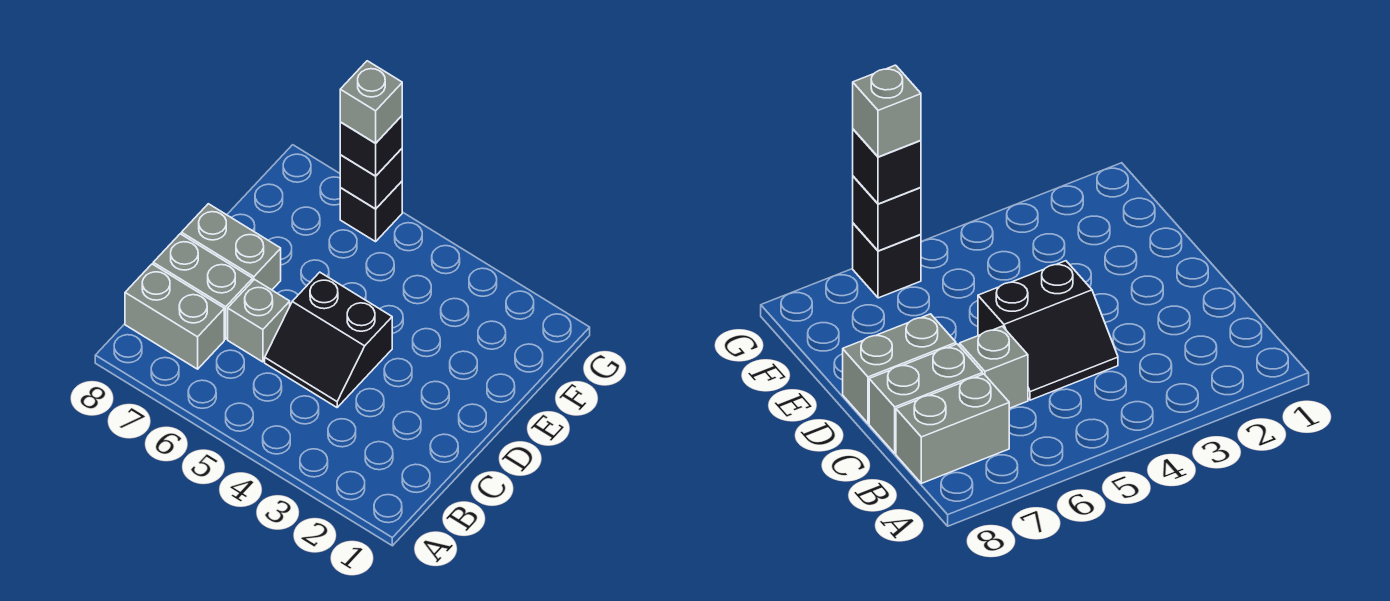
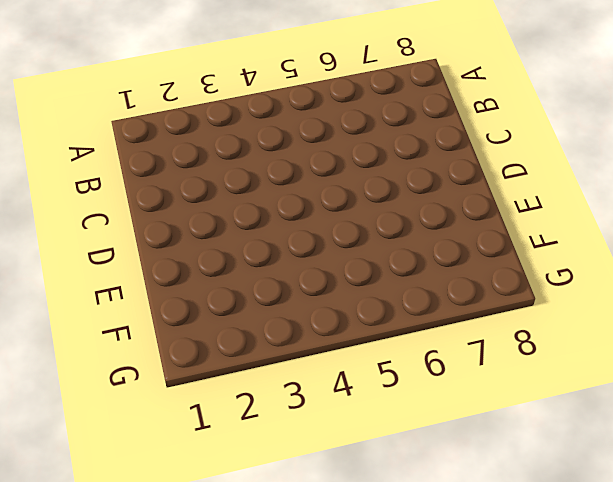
none -> grey 1x2 brick [125,264,224,369]
none -> black 2x2 slope [265,272,392,407]

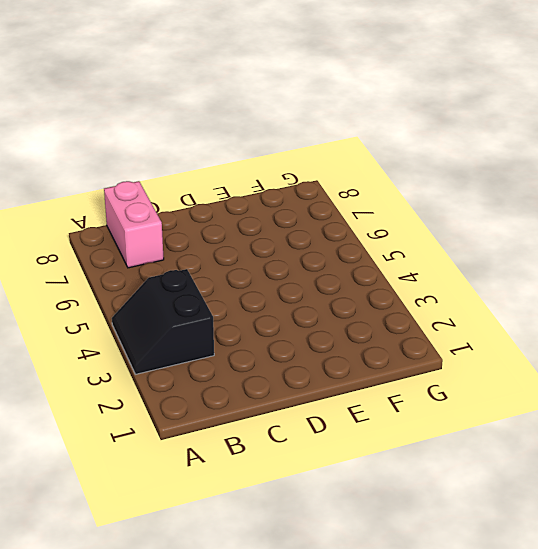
black 2x2 slope [112,269,214,374] -> black 2x2 slope moved to [265,272,392,407]
pink 1x2 brick [104,181,164,268] -> grey 1x2 brick [125,264,224,369]
none -> grey 1x1 brick [228,280,290,362]
none -> grey 1x2 brick [153,234,253,339]

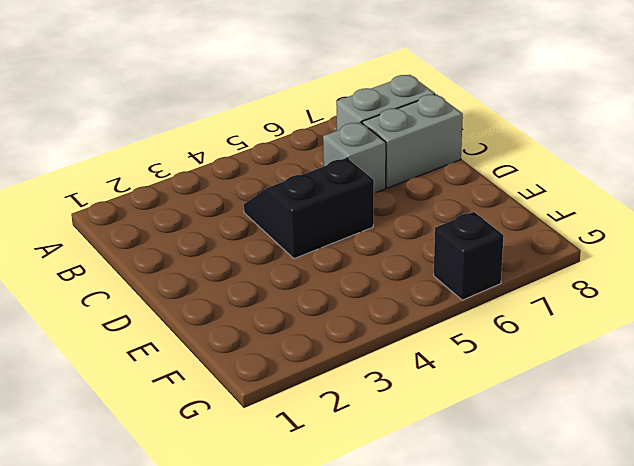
none -> grey 1x2 brick [181,204,281,290]
none -> black 1x1 brick [340,149,402,209]

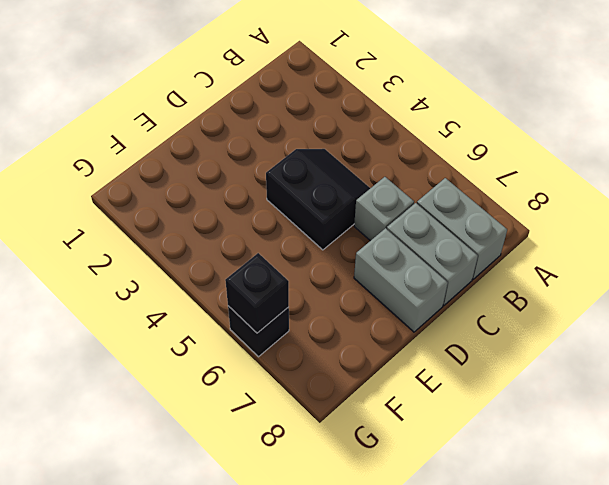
none -> black 1x1 brick [340,116,402,176]
none -> grey 1x1 brick [340,61,402,143]

